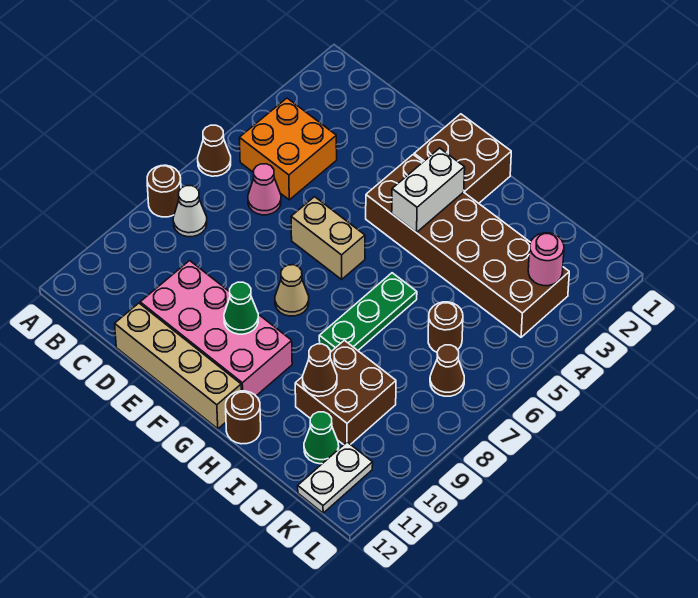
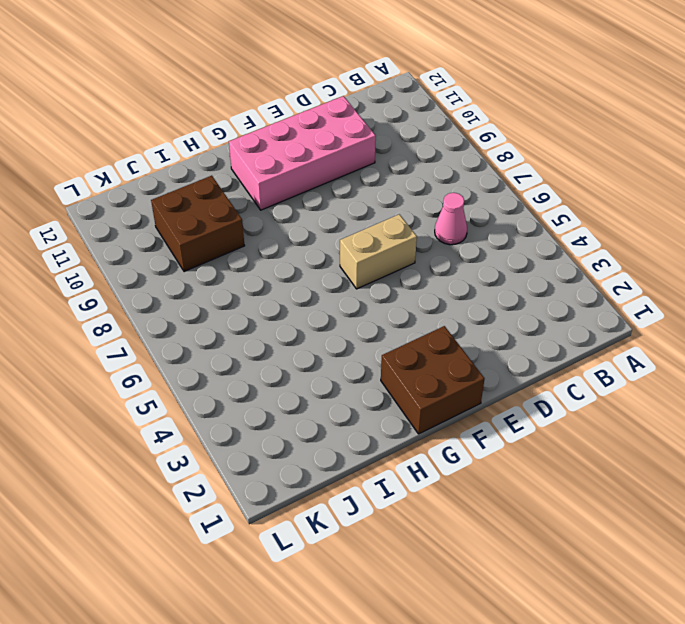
none -> brown 1x1 cone [198,125,231,176]
none -> brown 1x1 round brick [147,165,181,217]
none -> orange 2x2 brick [239,98,337,200]

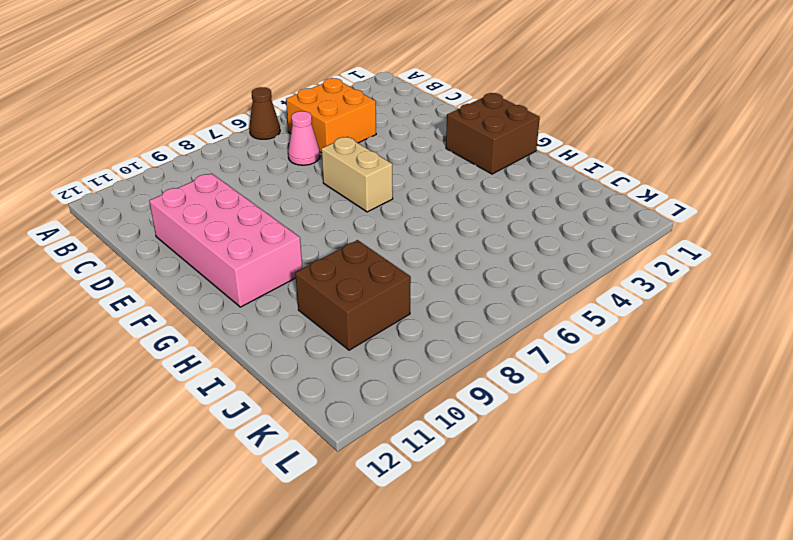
none -> brown 1x1 round brick [147,165,181,217]
none -> white 1x1 cone [173,186,207,237]
none -> tan 1x4 brick [115,303,241,429]

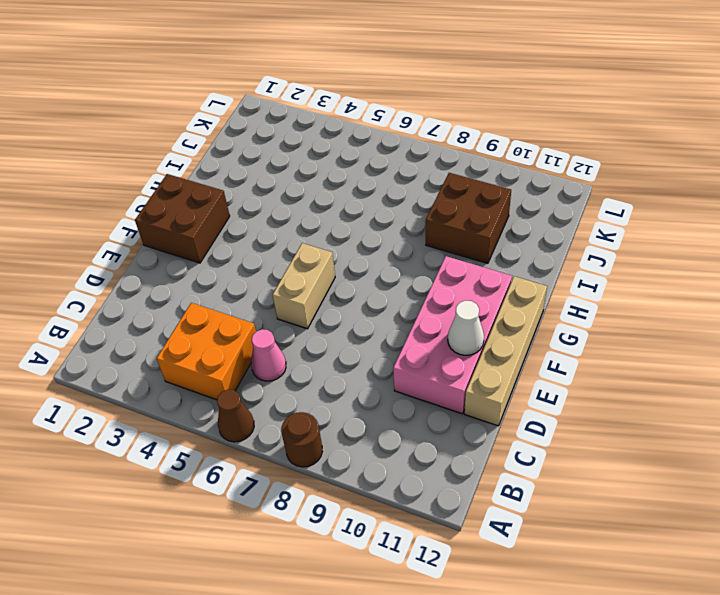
white 1x1 cone [448,301,484,355] -> white 1x1 cone moved to [173,186,207,237]
none -> brown 2x6 brick [366,155,569,337]
none -> tan 1x1 cone [275,265,309,316]
none -> green 1x3 plate [319,273,417,352]

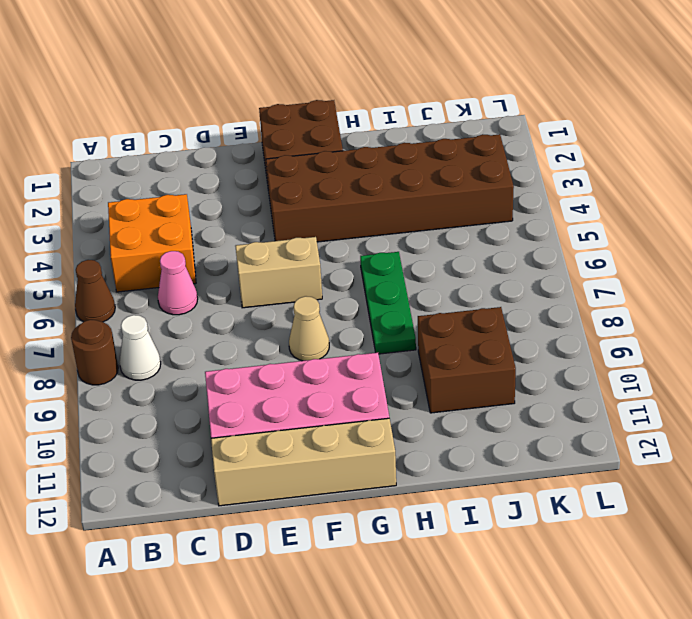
none -> brown 1x1 round brick [226,391,261,444]
none -> brown 1x1 round brick [428,302,463,352]
none -> green 1x1 cone [304,412,339,464]

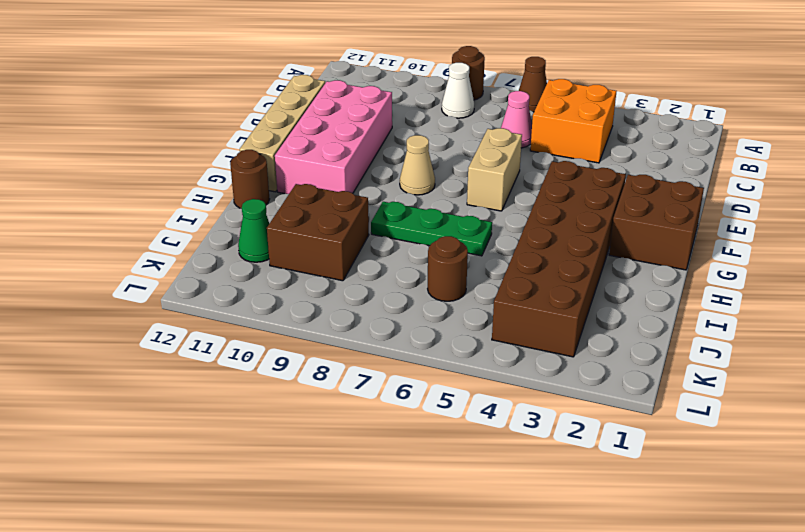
none -> brown 1x1 cone [430,345,464,396]
none -> white 1x2 plate [298,442,373,513]
none -> green 1x1 cone [224,282,258,334]

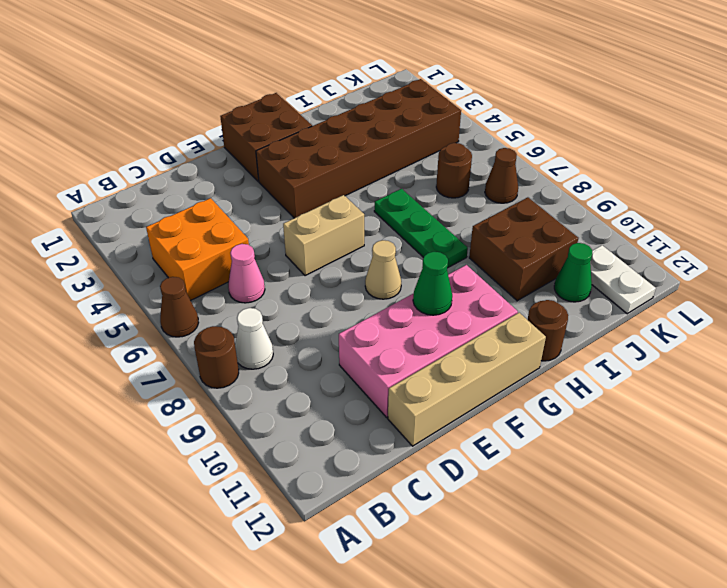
none -> white 1x2 brick [392,148,465,233]
none -> brown 1x1 cone [303,344,337,396]
none -> pink 1x1 round brick [528,233,564,286]

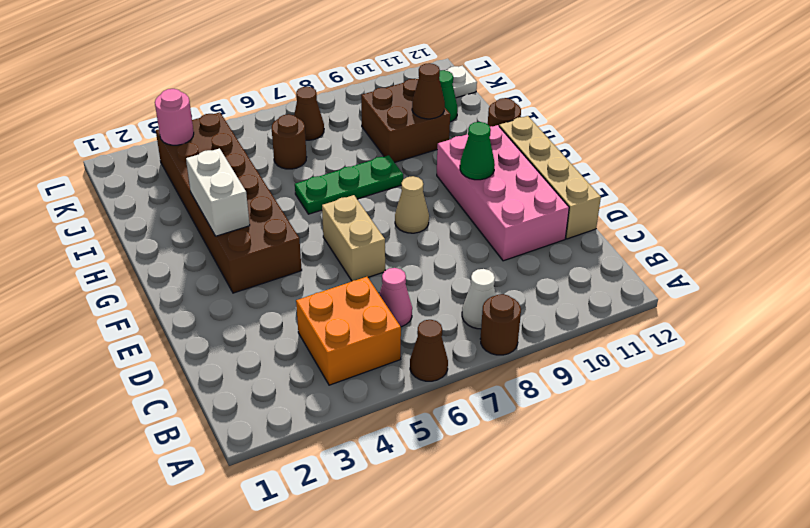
white 1x2 brick [186,148,250,236] -> white 1x2 brick turned to [392,148,465,233]
none -> brown 2x2 brick [414,114,511,203]

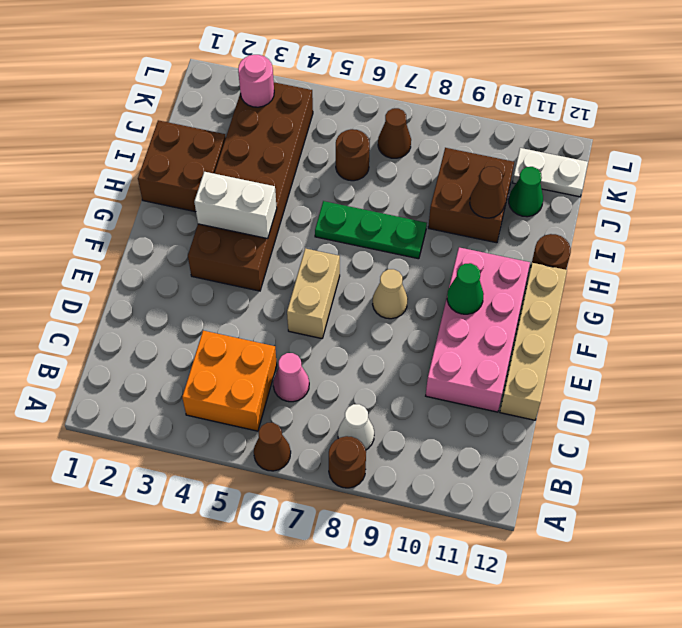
brown 2x2 brick [138,120,226,212] -> brown 2x2 brick moved to [414,114,511,203]

